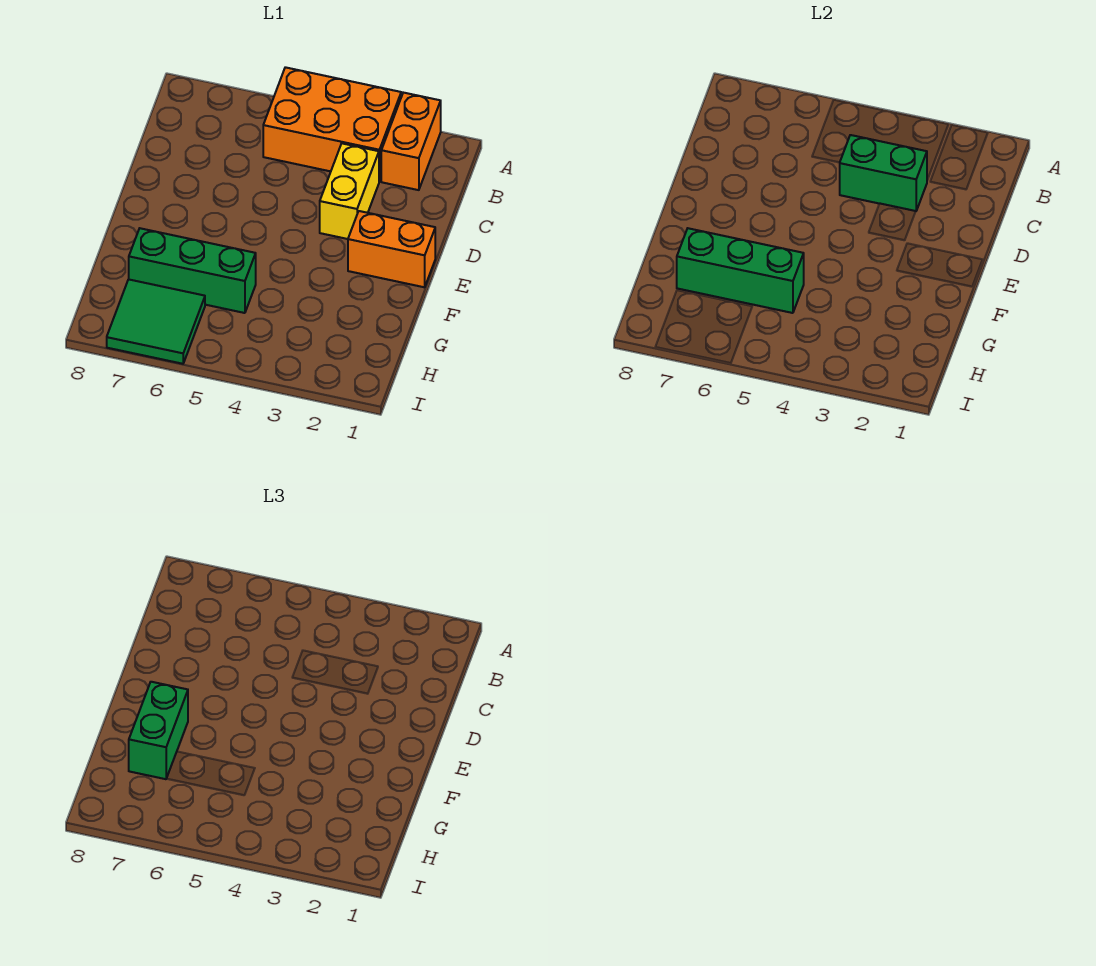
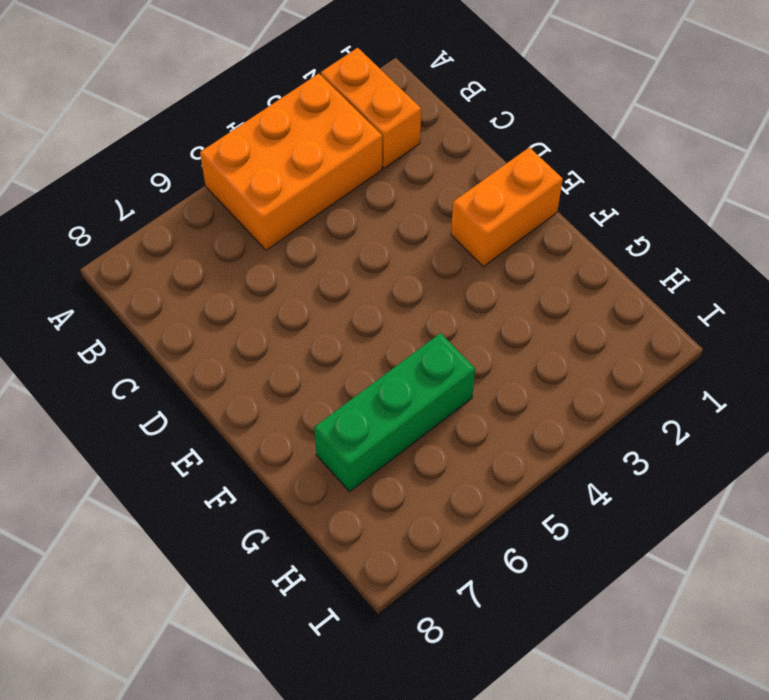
none -> yellow 1x2 brick [320,143,379,239]
none -> green 2x2 tile [107,279,205,364]

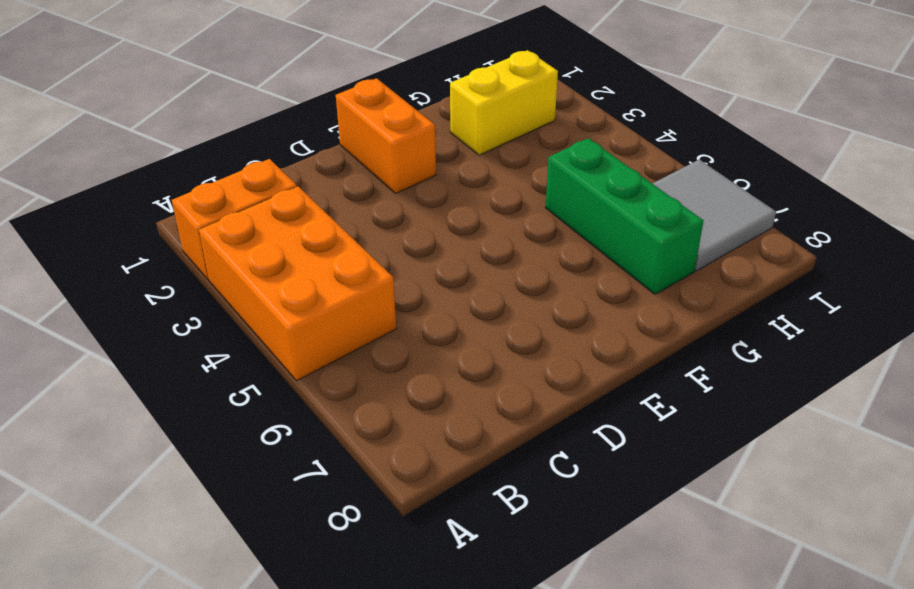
yellow 1x2 brick [450,50,558,155] -> yellow 1x2 brick moved to [320,143,379,239]
grey 2x2 tile [652,160,776,271] -> green 2x2 tile [107,279,205,364]
none -> green 1x2 brick [840,135,927,211]
none -> green 1x3 brick [677,228,804,313]

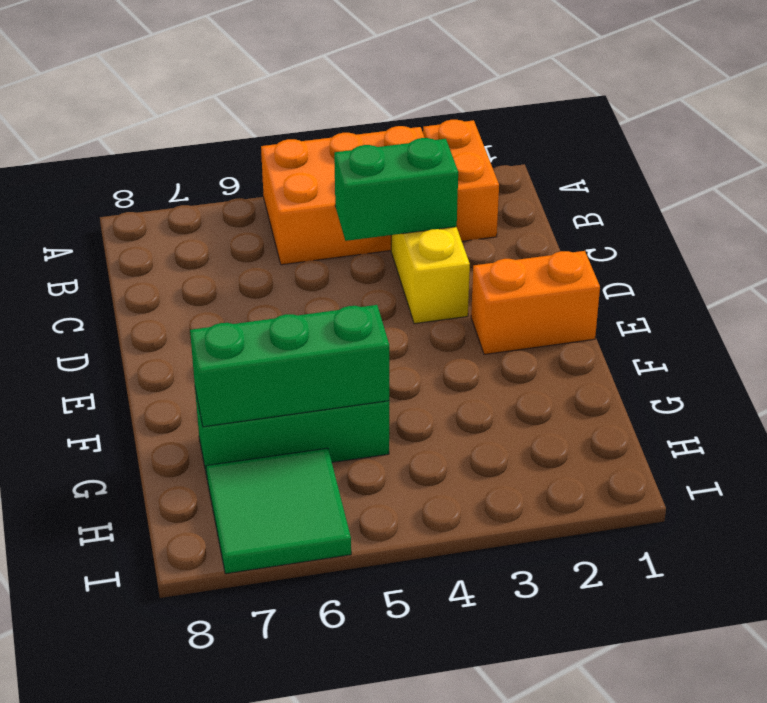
none -> green 1x2 brick [129,682,188,779]

